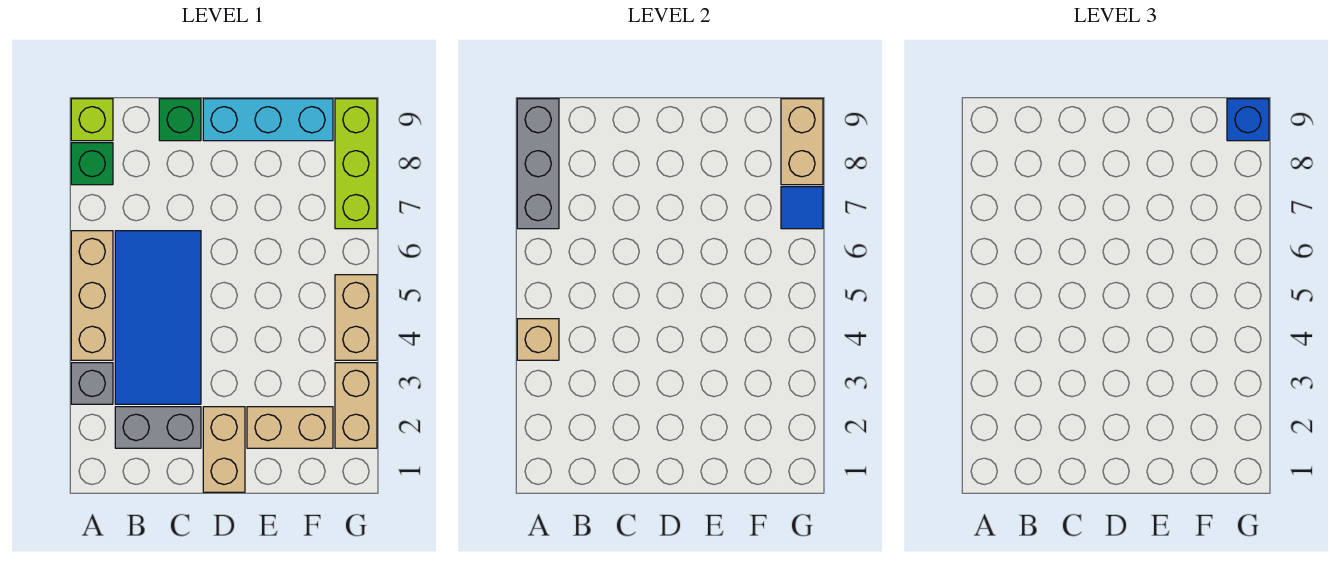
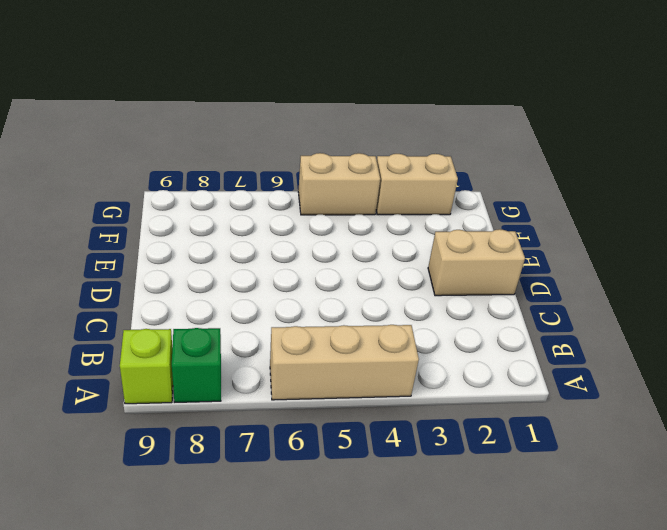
none -> grey 1x1 brick [71,363,113,404]
none -> grey 1x2 brick [115,407,201,448]
none -> blue 2x4 tile [115,231,201,404]

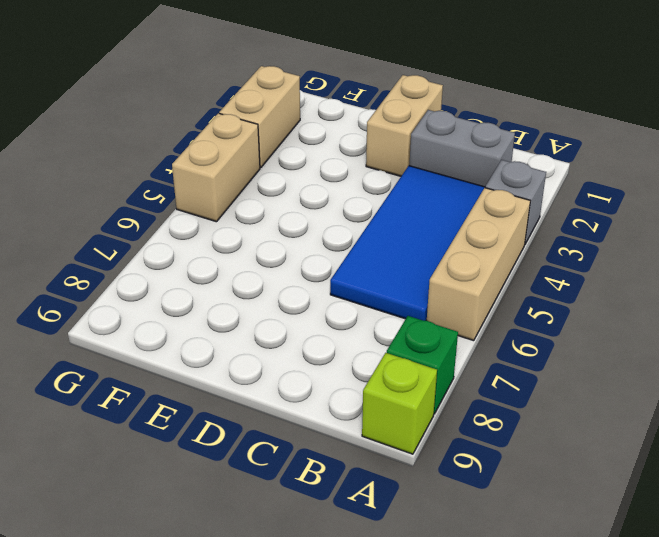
none -> green 1x1 brick [159,99,201,141]
none -> cyan 1x3 brick [203,99,333,141]
none -> tan 1x2 brick [247,407,333,448]

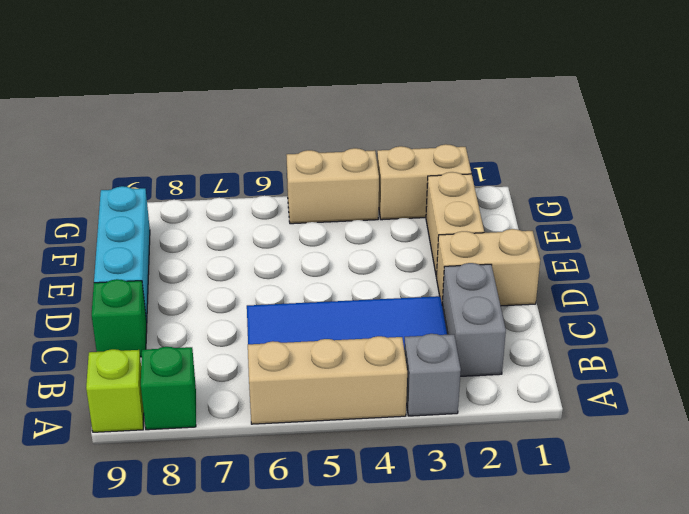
none -> lime 1x3 brick [335,99,377,229]
none -> tan 1x1 brick [517,319,559,360]
none -> grey 1x3 brick [517,99,559,229]

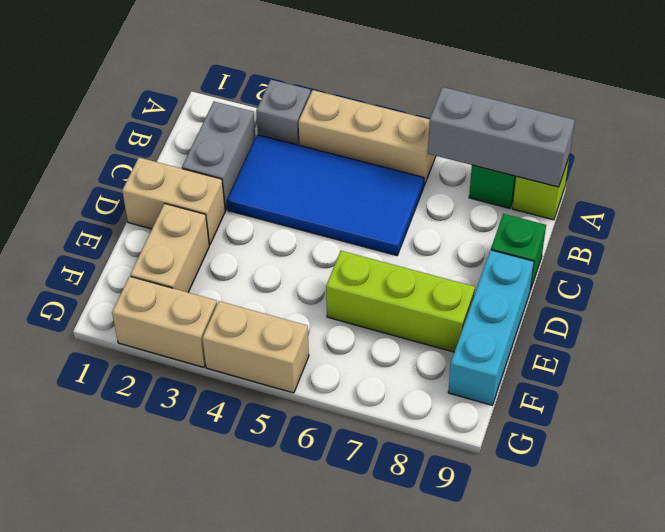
lime 1x3 brick [326,251,475,352] -> lime 1x3 brick moved to [335,99,377,229]
none -> tan 1x1 brick [517,319,559,360]
none -> blue 1x1 tile [781,187,823,229]
none -> tan 1x2 brick [781,99,823,185]

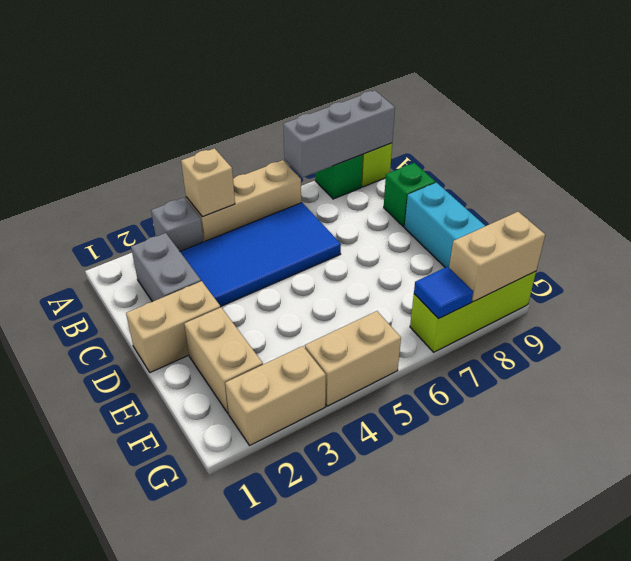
none -> blue 1x1 brick [1227,99,1269,141]

